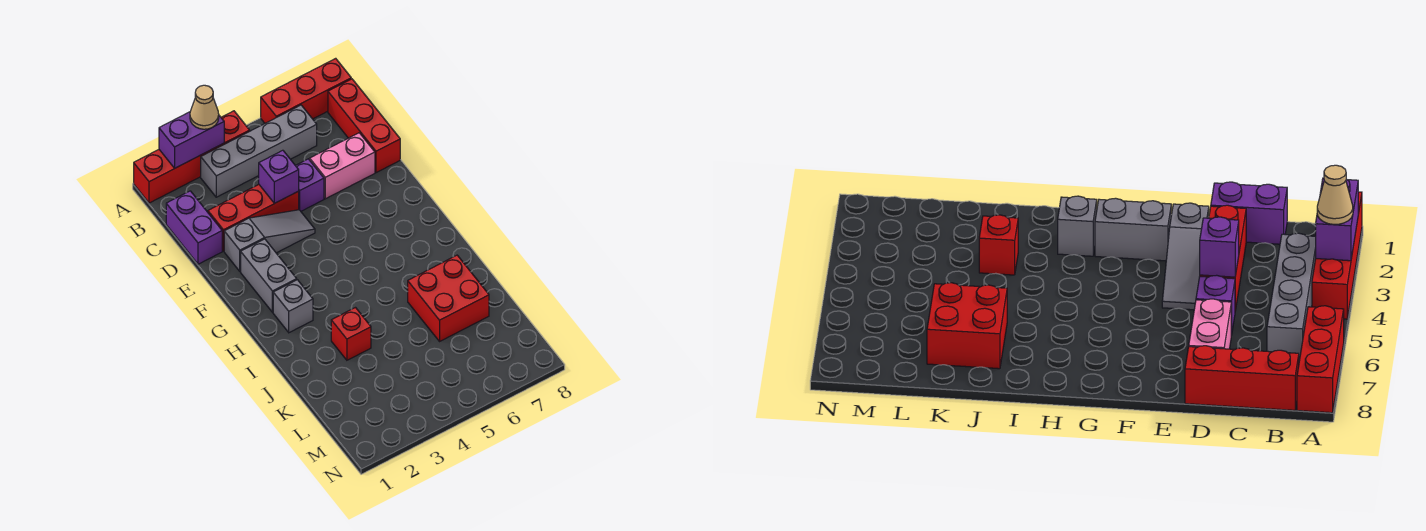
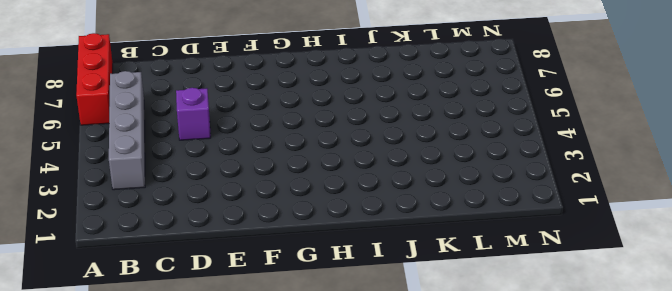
none -> red 1x4 brick [134,111,250,203]
none -> red 1x3 brick [328,79,400,173]
none -> purple 1x2 brick [166,191,222,264]

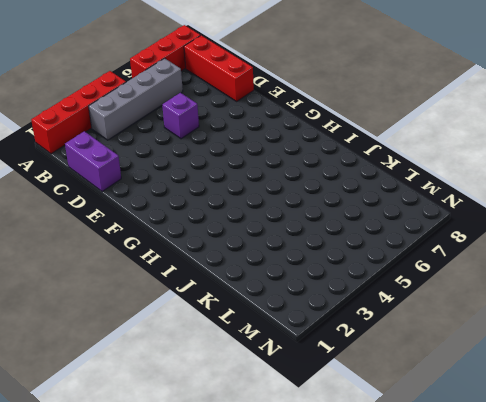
none -> red 1x3 brick [208,184,299,251]
none -> pink 1x2 brick [310,133,375,199]
none -> grey 1x3 slope [224,210,315,271]

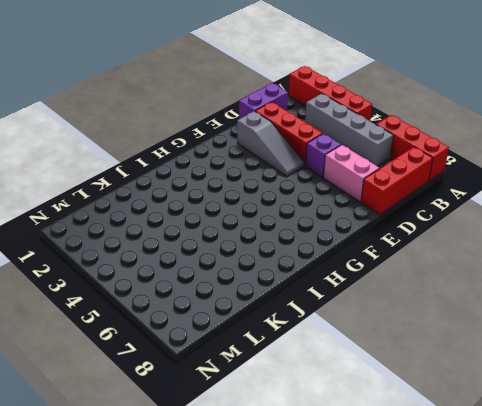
none -> grey 1x2 brick [241,239,297,312]
none -> grey 1x1 brick [273,280,313,333]
none -> red 1x1 brick [331,308,371,360]

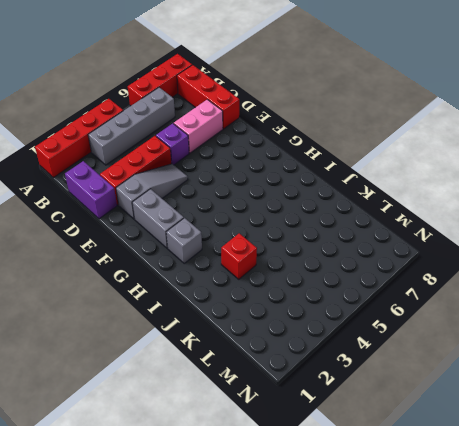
none -> red 2x2 brick [408,255,489,341]
none -> purple 1x2 brick [159,112,224,168]
none -> purple 1x1 brick [259,150,299,203]

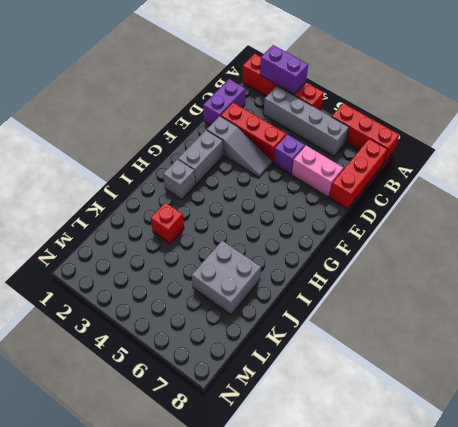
grey 2x2 brick [192,241,261,315] -> red 2x2 brick [408,255,489,341]
none -> purple 1x1 brick [259,150,299,203]
none -> tan 1x1 cone [190,85,219,129]

